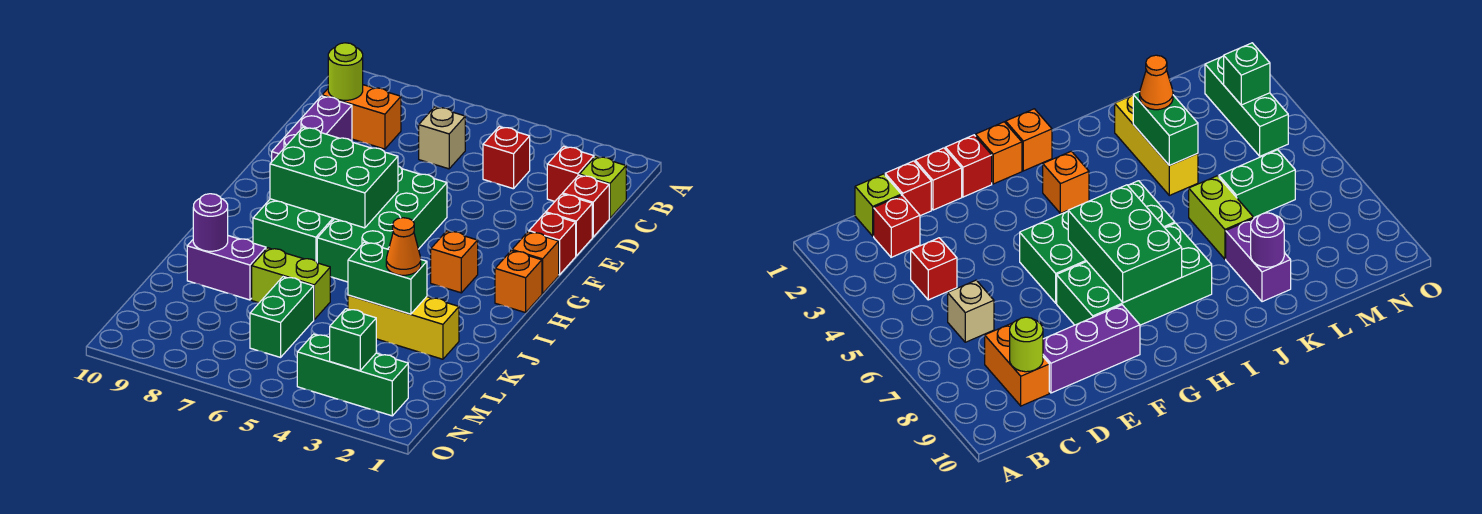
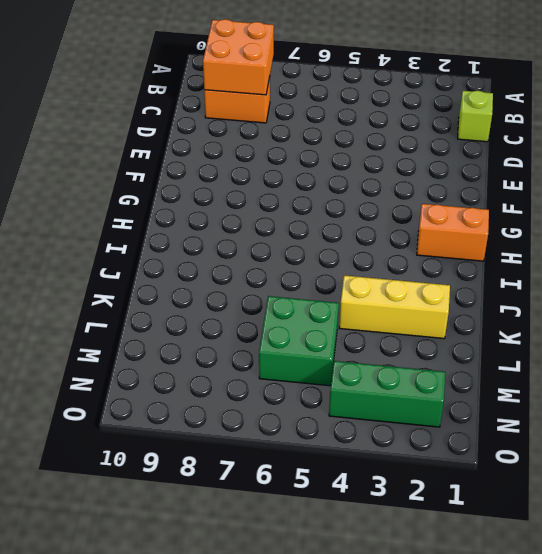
orange 2x2 brick [203,19,274,95] -> lime 1x1 round brick [328,43,363,100]
orange 1x2 brick [417,204,489,261] -> orange 1x1 brick [495,251,542,313]
green 2x2 brick [259,296,339,386] -> green 1x2 brick [250,277,314,357]
none -> red 1x1 brick [547,146,594,201]
none -> red 1x1 brick [483,127,530,189]
none -> tan 1x1 brick [419,107,465,169]

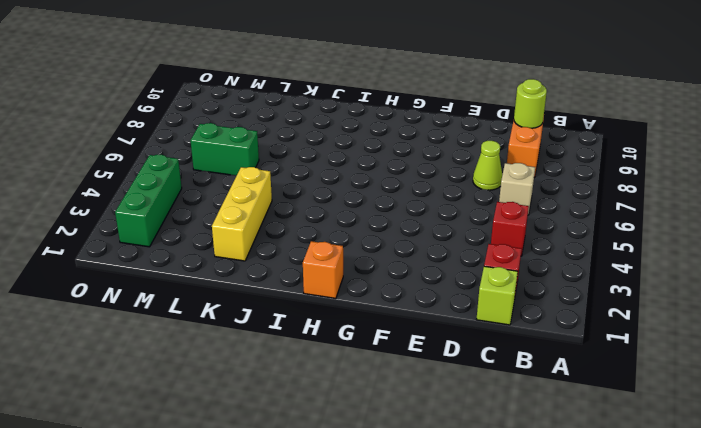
lime 1x1 cone [473,141,502,190] -> none
none -> red 1x1 brick [563,175,609,237]
none -> purple 1x3 brick [272,96,352,161]
none -> red 1x1 brick [546,194,592,256]

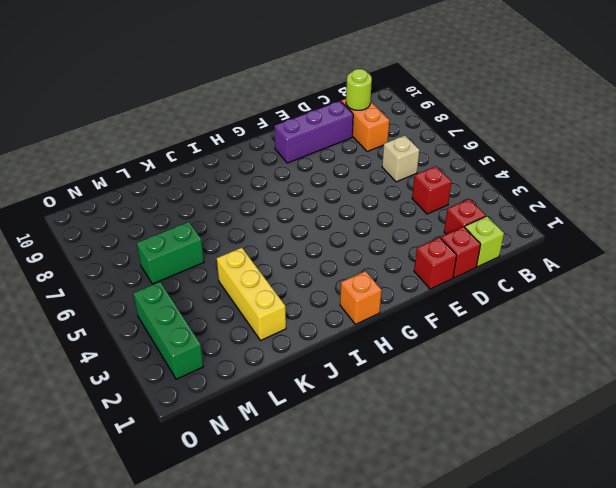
none -> red 1x1 brick [529,213,576,275]
none -> green 2x4 brick [317,166,447,282]
none -> green 2x4 brick [253,199,334,262]

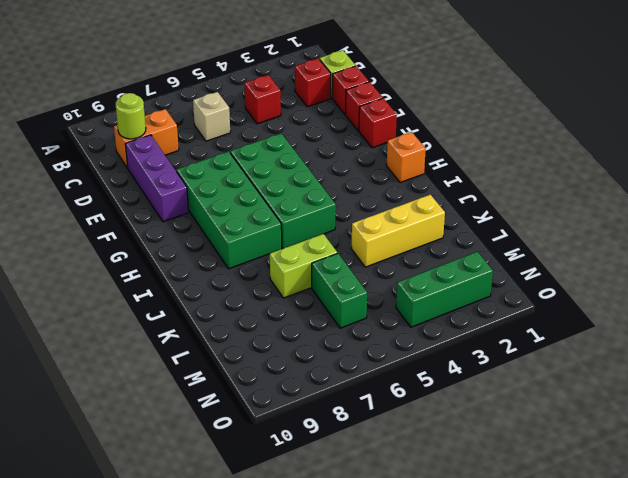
none -> orange 1x1 brick [512,232,559,294]
none -> orange 1x1 brick [431,231,478,293]
none -> purple 1x2 brick [187,236,266,300]

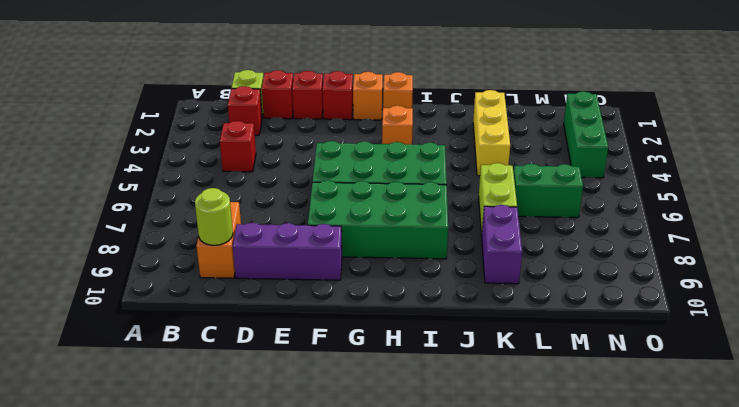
none -> tan 1x1 brick [419,107,465,169]
none -> green 2x3 brick [270,127,398,228]
none -> green 1x2 brick [348,242,427,314]

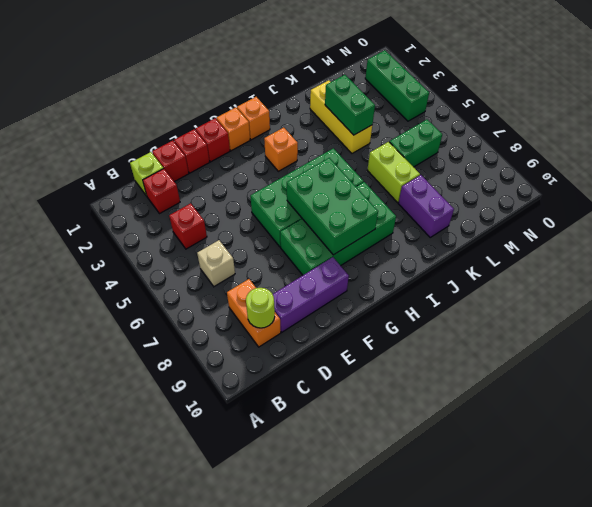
none -> purple 1x1 round brick [193,194,228,251]
none -> green 1x1 brick [330,309,376,371]
none -> orange 1x1 cone [386,218,421,275]

